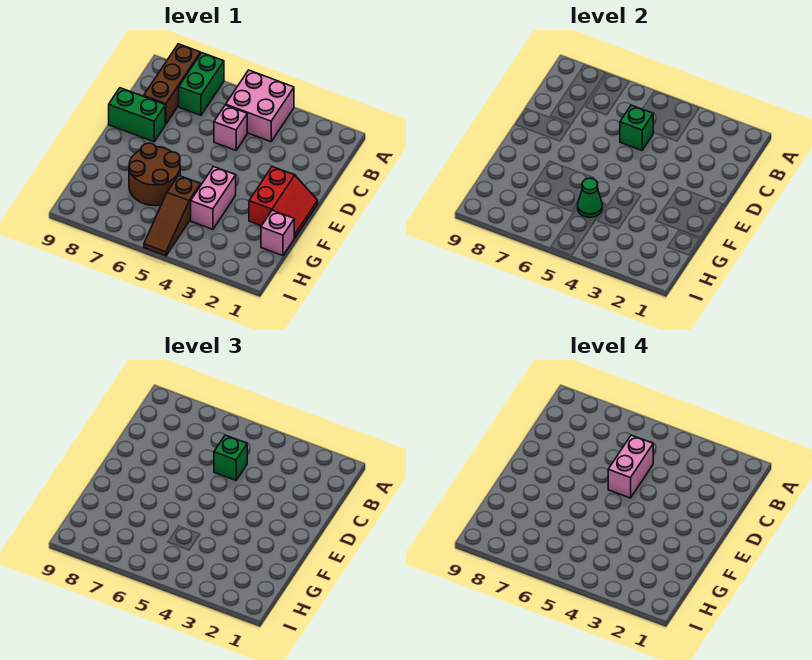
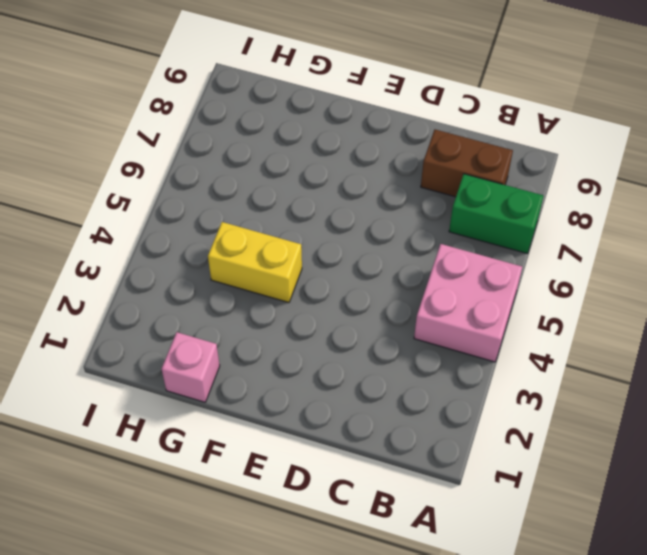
brown 1x2 brick [421,130,513,197] -> brown 1x3 brick [144,44,200,124]
yellow 1x2 brick [208,222,302,303] -> pink 1x2 brick [191,166,236,229]
none -> pink 1x1 brick [214,105,247,150]
none -> green 1x2 brick [109,88,165,142]
none -> red 2x2 slope [249,167,318,238]

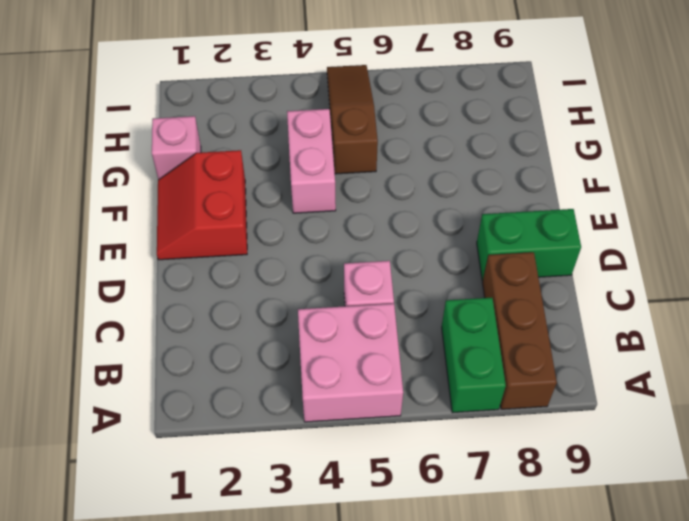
none -> brown 2x2 round brick [129,143,180,206]
none -> green 1x1 brick [620,105,653,150]
none -> green 1x1 cone [578,178,602,217]

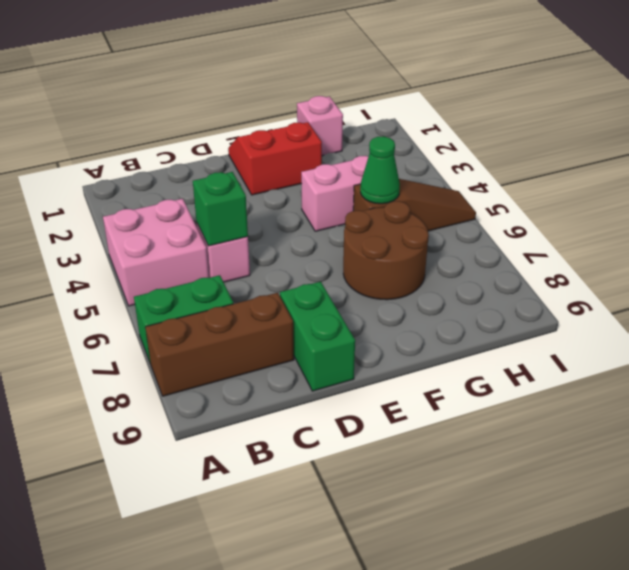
none -> green 1x1 brick [214,435,247,480]
none -> pink 1x2 brick [608,435,653,498]

